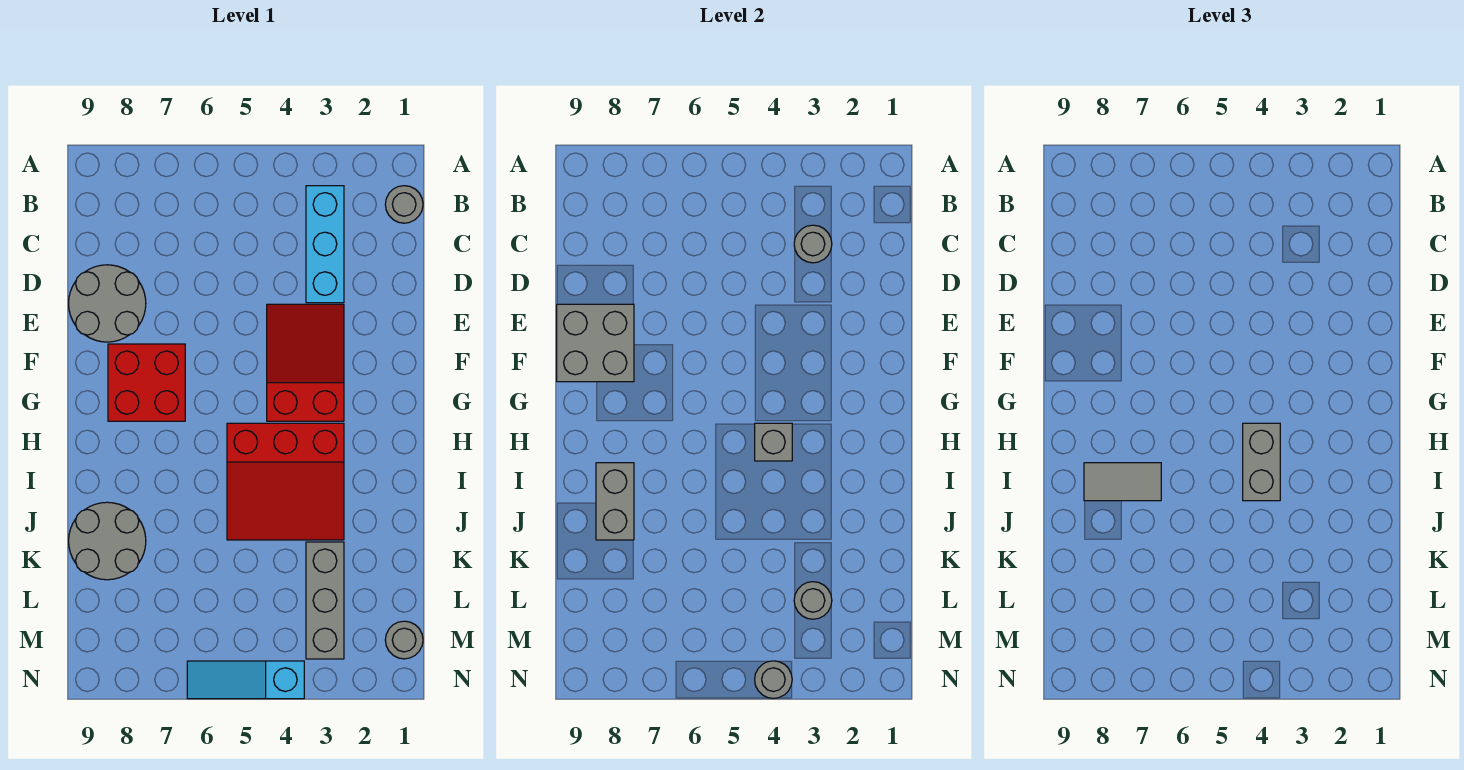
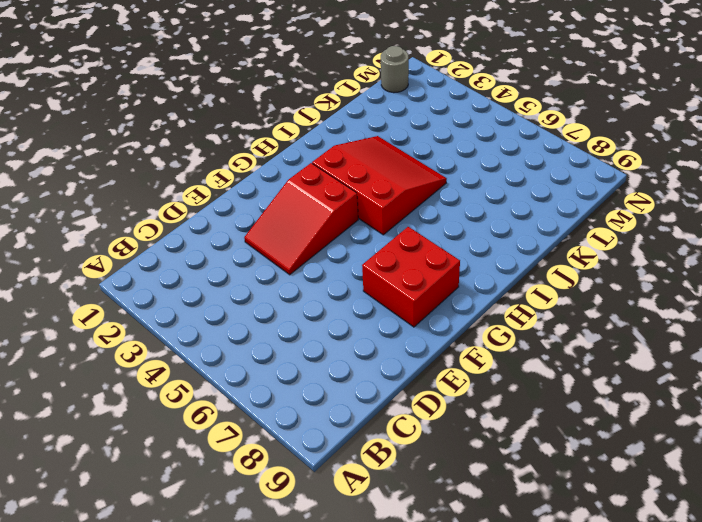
none -> grey 1x1 round brick [385,186,423,223]
none -> cyan 1x3 brick [306,186,344,303]
none -> grey 2x2 round brick [69,265,146,342]

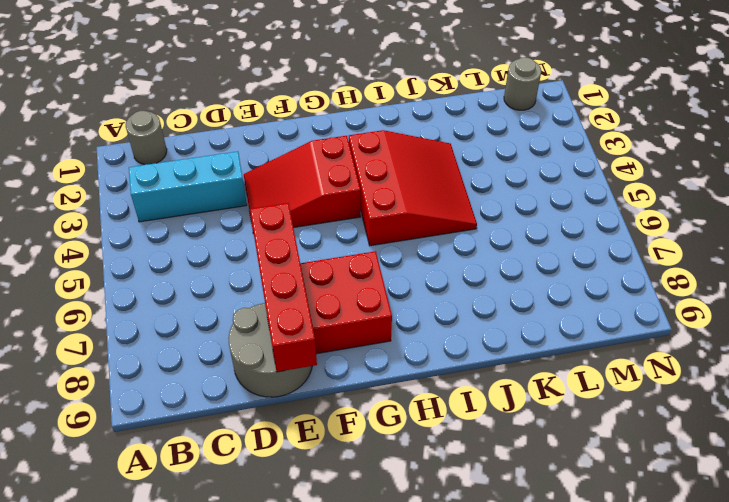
red 1x4 brick [250,203,317,372] -> grey 2x2 brick [557,304,634,382]
none -> grey 2x2 round brick [69,502,146,580]
none -> grey 1x3 brick [306,542,344,659]
none -> cyan 1x3 slope [187,661,304,699]

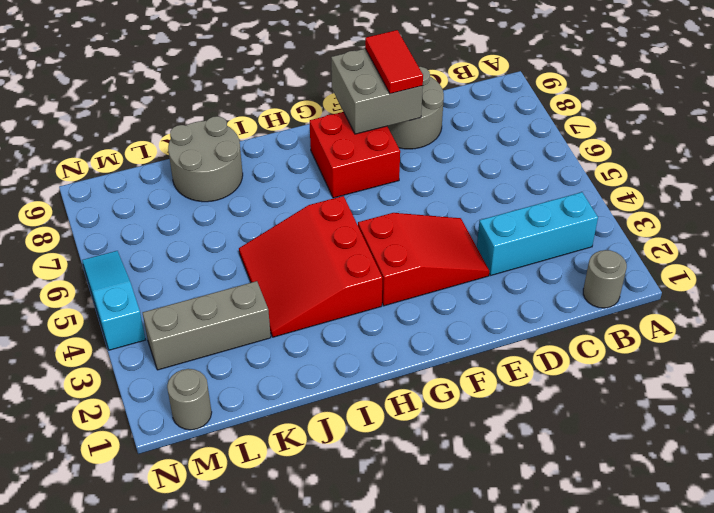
red 1x2 tile [365,30,423,94] -> none
none -> grey 1x1 round brick [794,225,832,263]
none -> grey 1x1 brick [755,423,792,461]
none -> grey 1x2 brick [596,463,634,540]

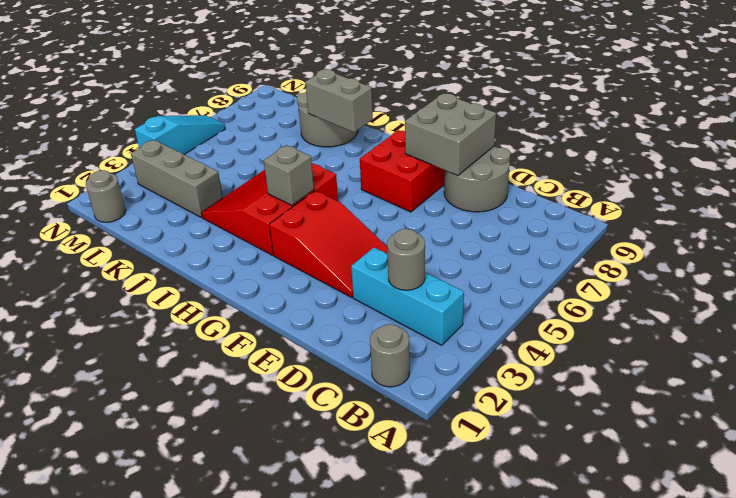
none -> grey 1x1 round brick [794,582,832,619]
none -> grey 1x1 round brick [755,661,792,698]
none -> grey 1x2 brick [1243,423,1280,501]

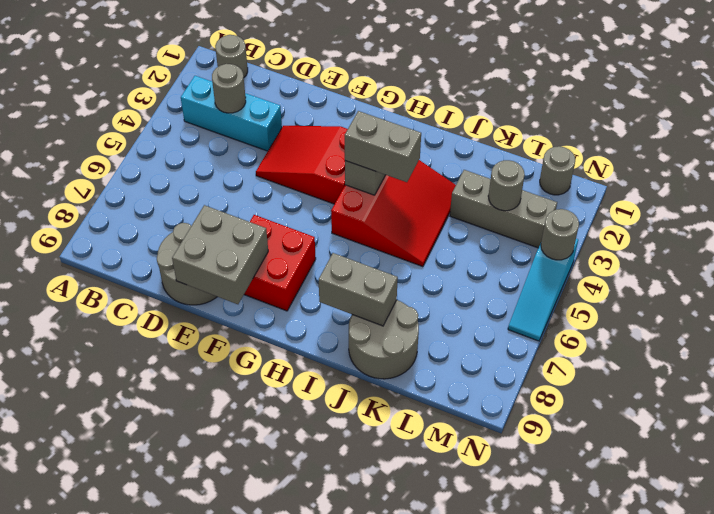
none -> grey 1x2 tile [1084,463,1161,501]

